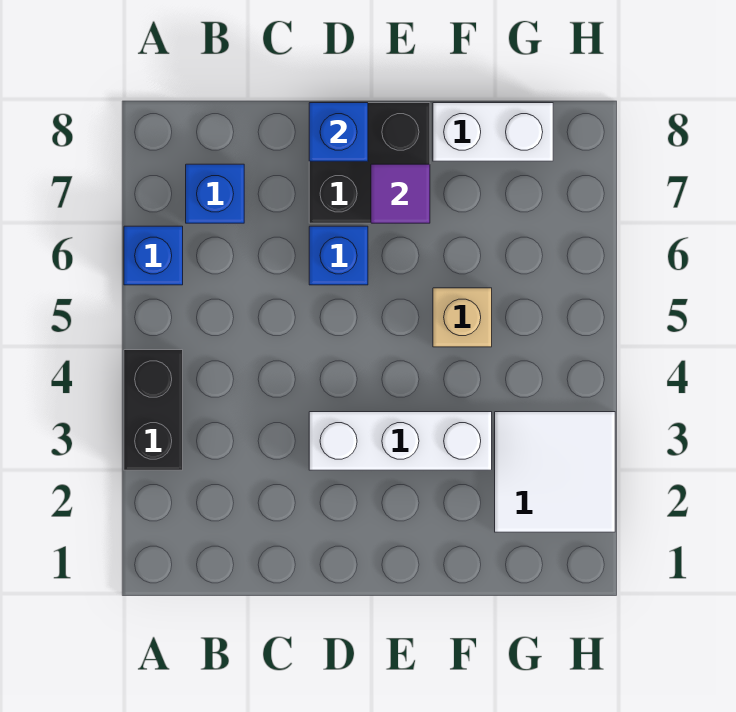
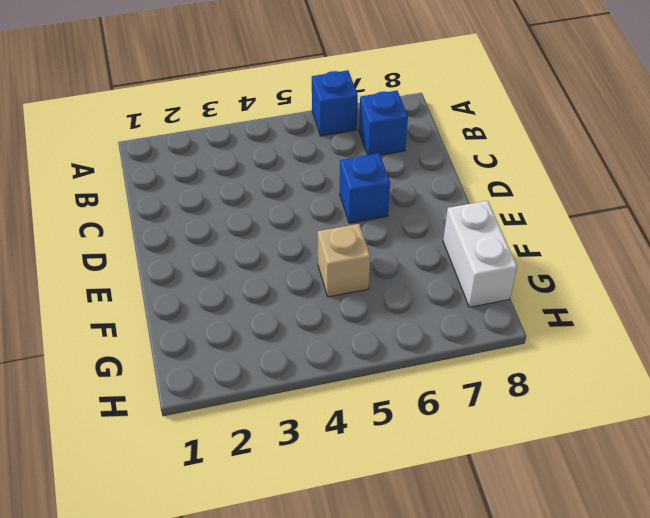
none -> black 1x2 brick [124,350,183,470]
none -> white 1x3 brick [309,412,492,470]

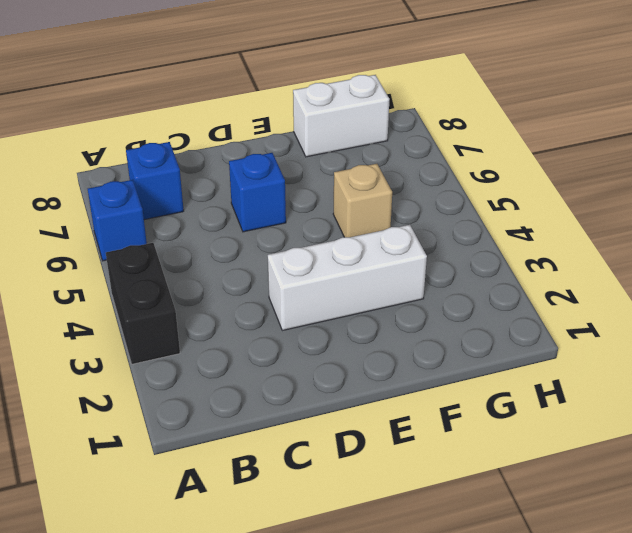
none -> black 2x2 brick [309,103,430,223]
none -> white 2x2 tile [495,412,615,532]

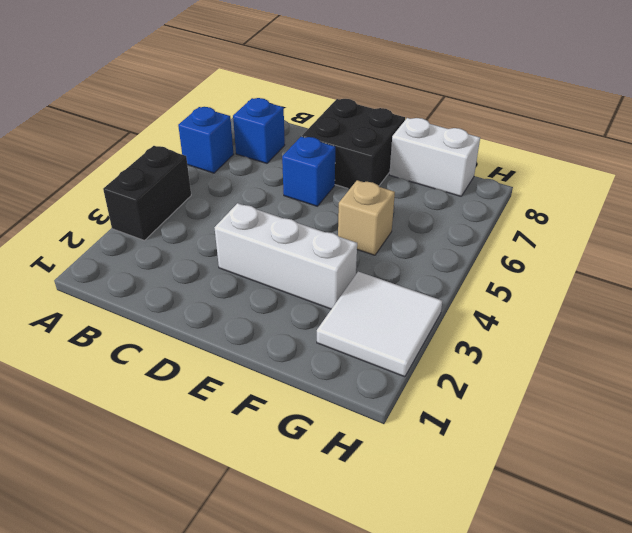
none -> blue 1x1 brick [309,103,368,161]
none -> purple 1x1 tile [371,164,430,223]

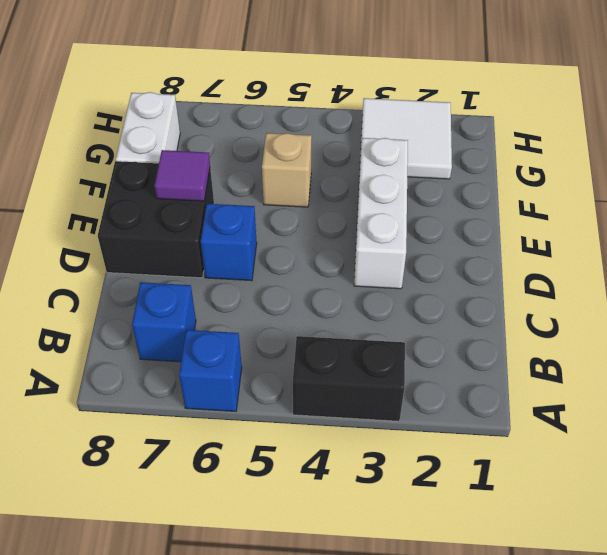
none -> blue 1x1 brick [309,103,368,161]

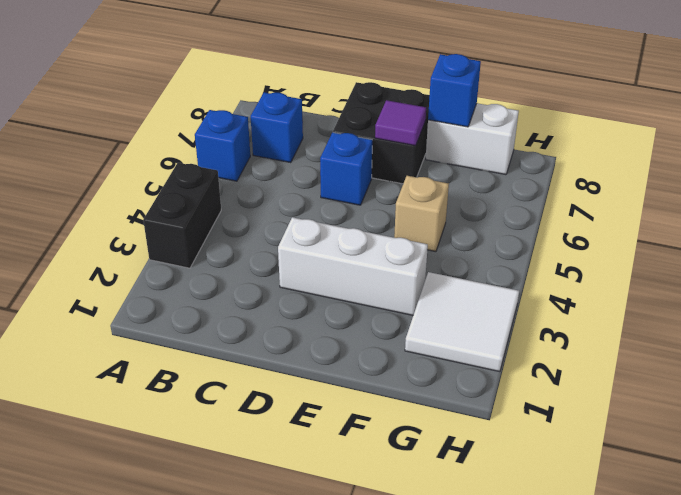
blue 1x1 brick [428,54,481,127] -> blue 1x1 brick moved to [309,103,368,161]

